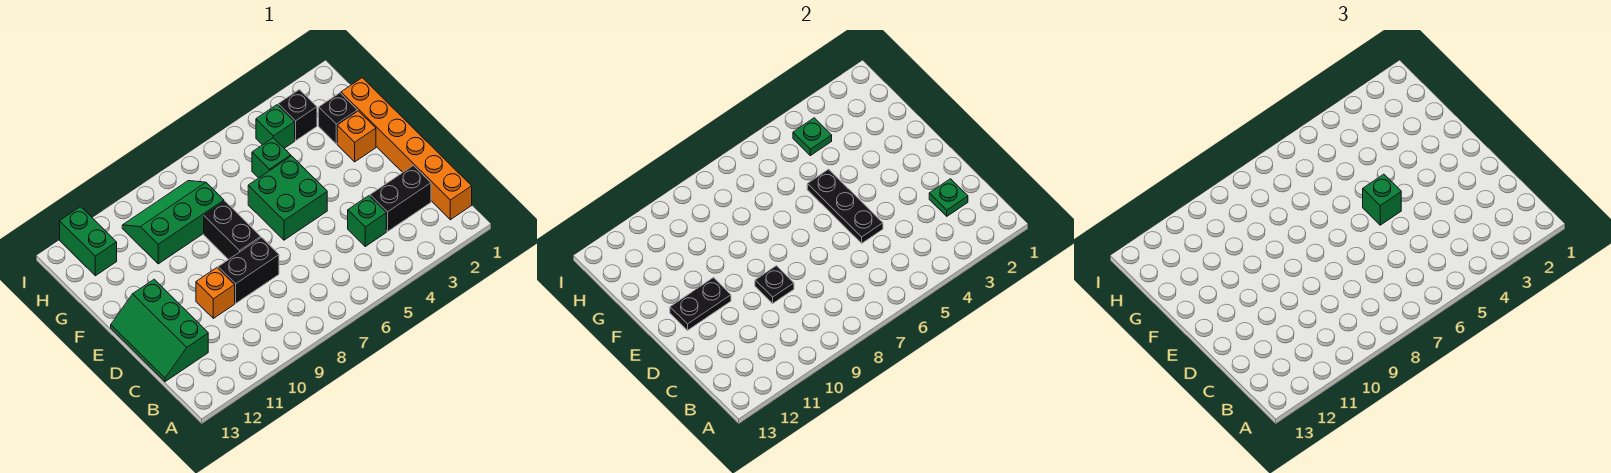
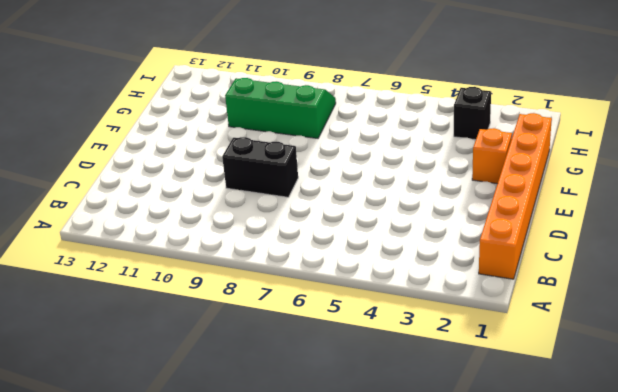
none -> black 1x2 brick [370,166,431,231]
none -> green 1x1 brick [348,196,386,246]
none -> green 2x3 slope [111,279,208,382]

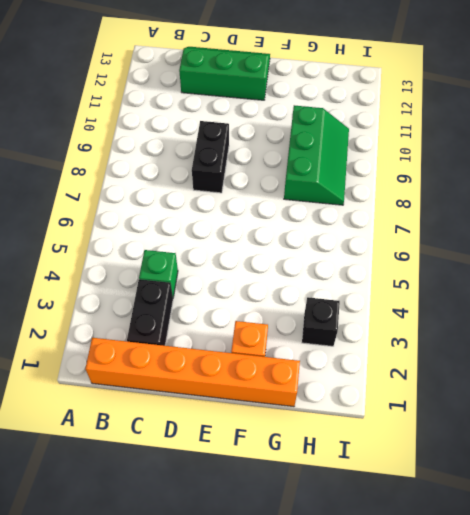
none -> orange 1x1 brick [196,268,235,318]
none -> green 2x2 brick [248,156,327,240]
none -> black 1x2 brick [204,201,261,260]

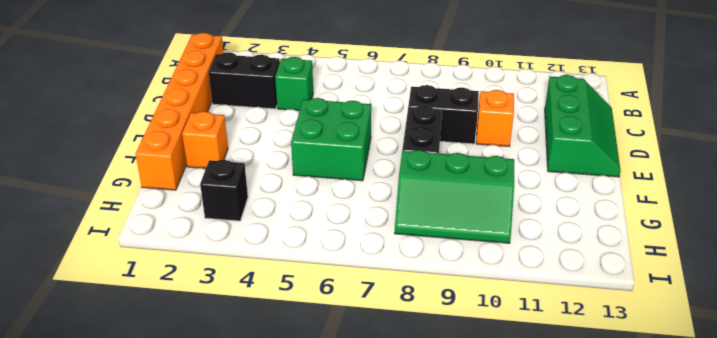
none -> black 1x1 brick [319,93,357,144]
none -> green 1x1 brick [252,138,291,178]
none -> green 1x1 brick [256,105,295,148]

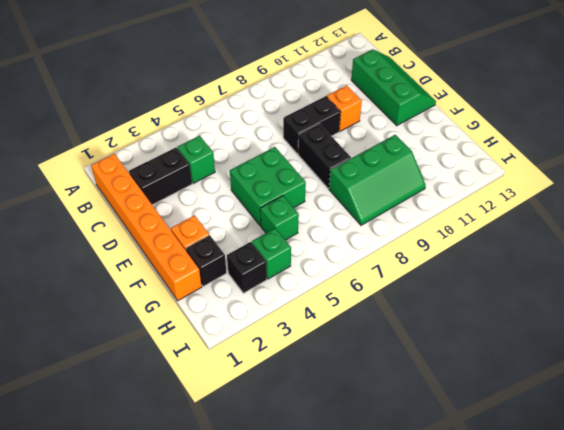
none -> green 1x2 brick [60,207,117,276]
none -> green 1x1 plate [929,179,968,216]
none -> black 1x3 plate [807,169,883,243]

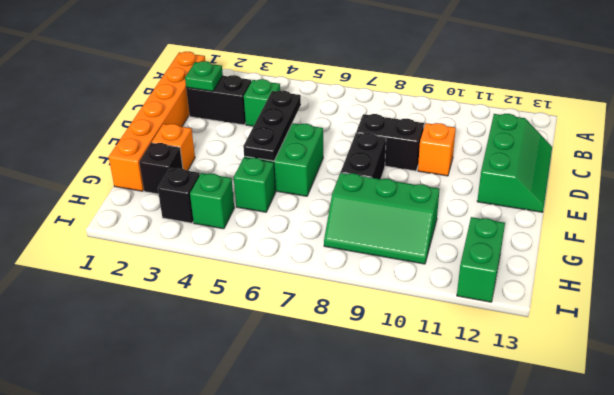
none -> black 1x1 plate [755,266,794,303]
none -> black 1x2 plate [670,278,731,330]
none -> green 1x1 plate [793,118,832,156]

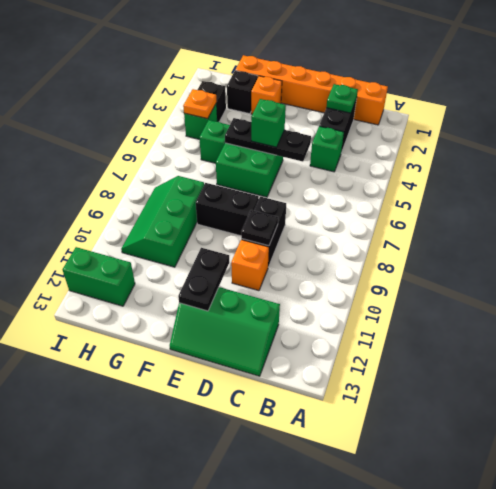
orange 1x1 plate [183,89,216,119] -> green 1x1 plate [793,118,832,156]

